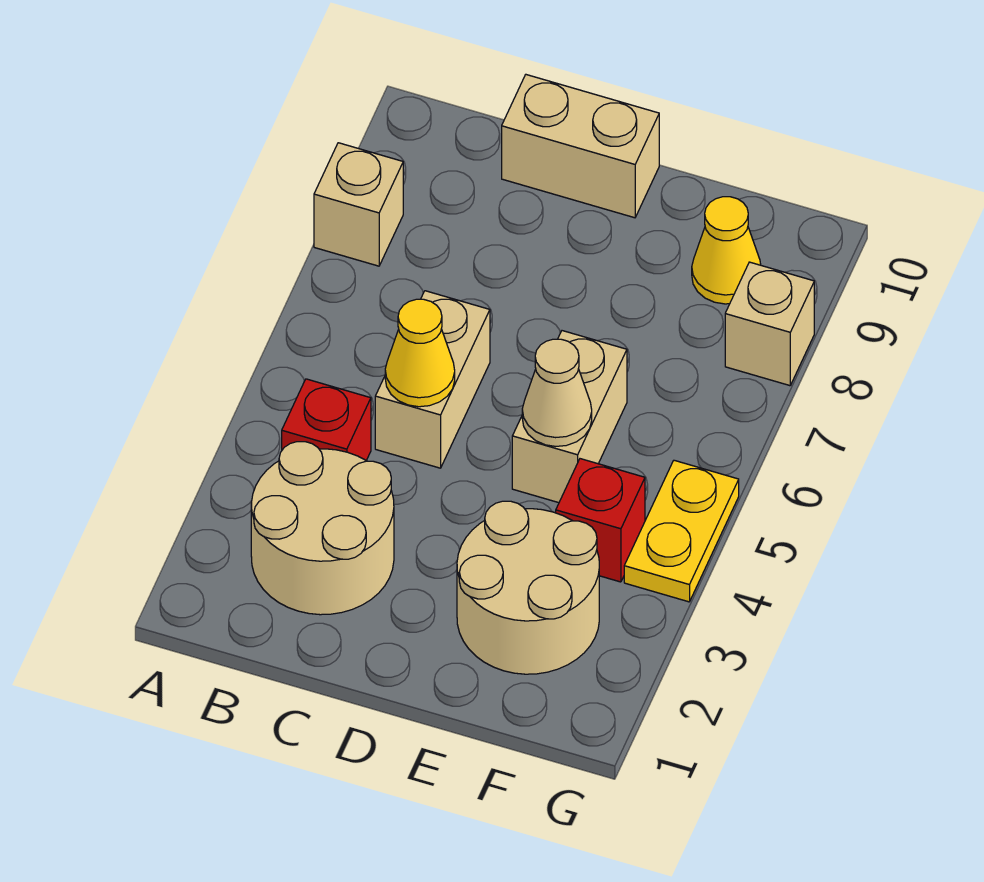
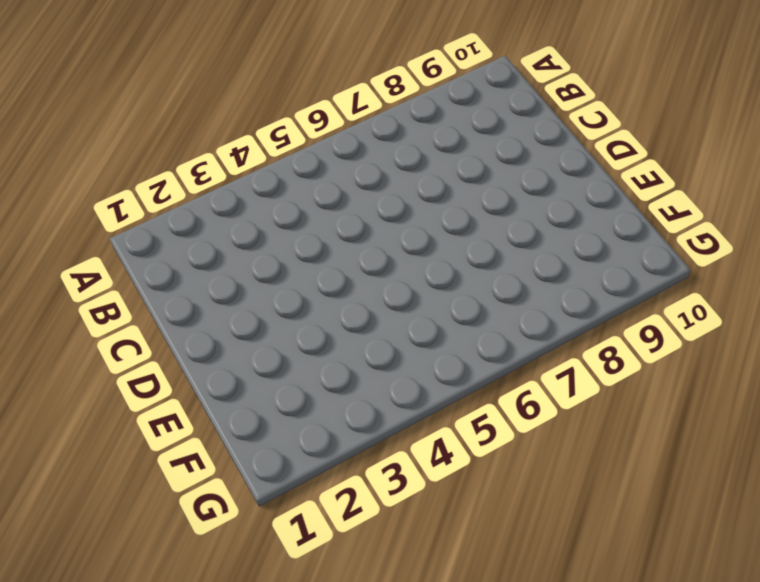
none -> tan 1x1 brick [314,143,403,266]
none -> tan 2x2 round brick [251,442,394,615]
none -> red 1x1 brick [282,379,371,460]

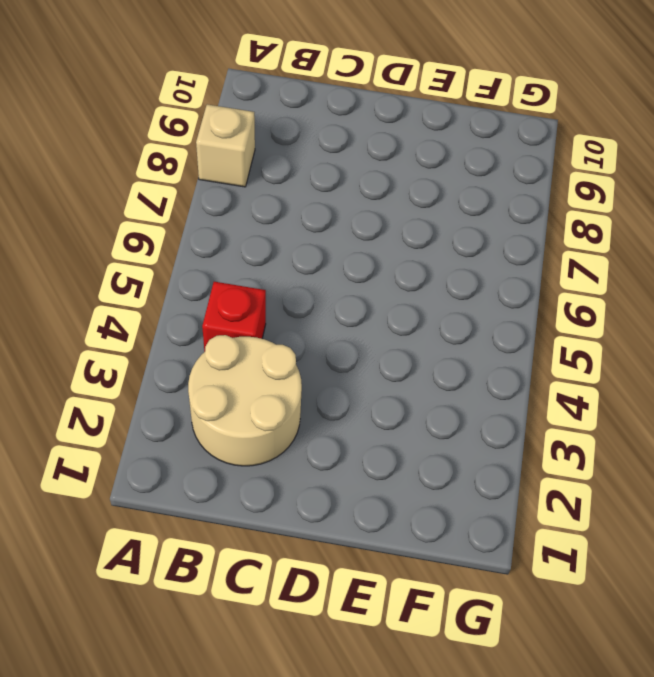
none -> tan 1x2 brick [375,291,490,468]
none -> tan 1x2 brick [502,75,659,218]
none -> tan 2x2 round brick [457,501,599,674]

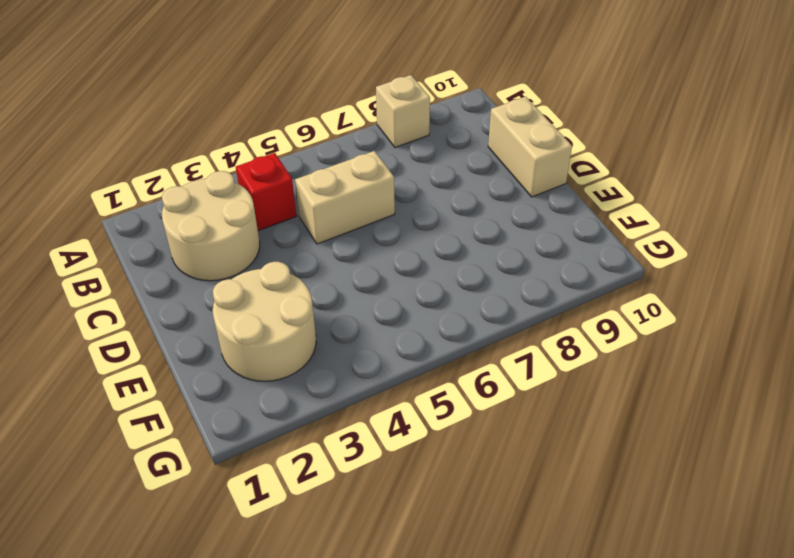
none -> tan 1x2 brick [512,331,627,503]
none -> red 1x1 brick [556,459,645,582]
none -> yellow 1x1 cone [692,197,761,304]

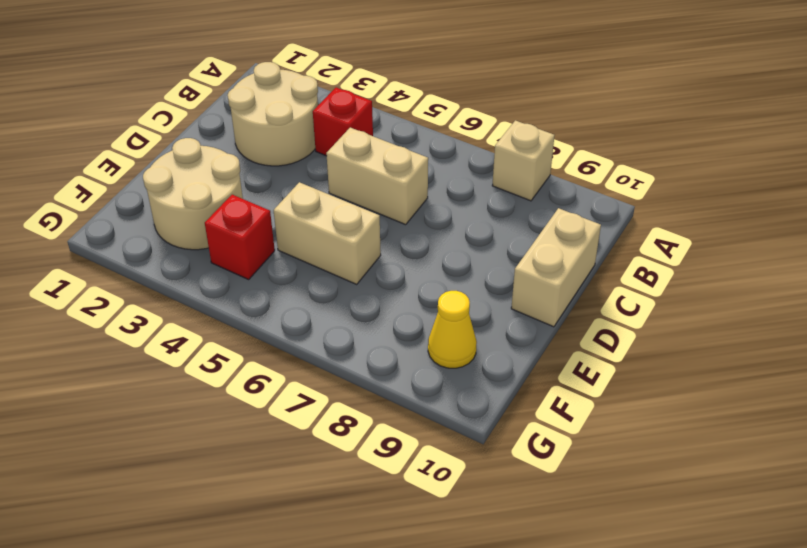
none -> yellow 1x2 plate [624,460,739,602]
none -> tan 1x1 brick [725,262,814,386]
none -> yellow 1x1 cone [385,299,455,407]

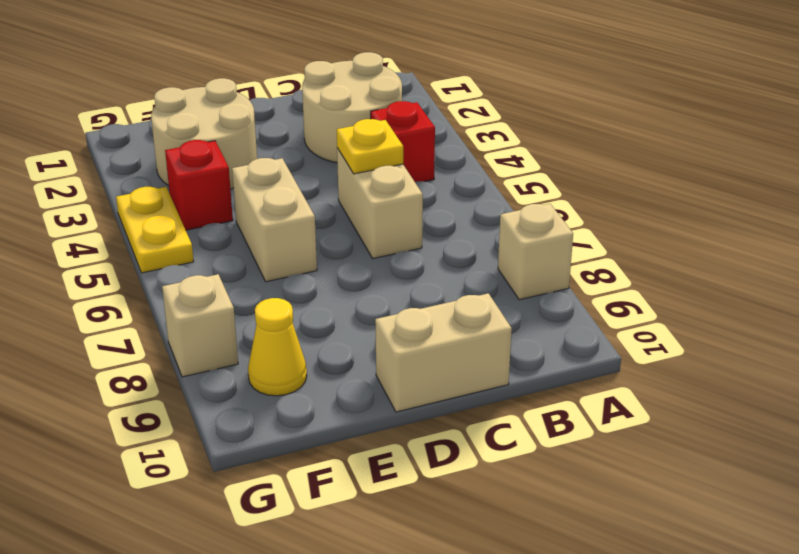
yellow 1x1 plate [337,119,403,174] -> yellow 1x1 cone [385,299,455,407]
none -> tan 1x1 cone [522,339,592,446]

